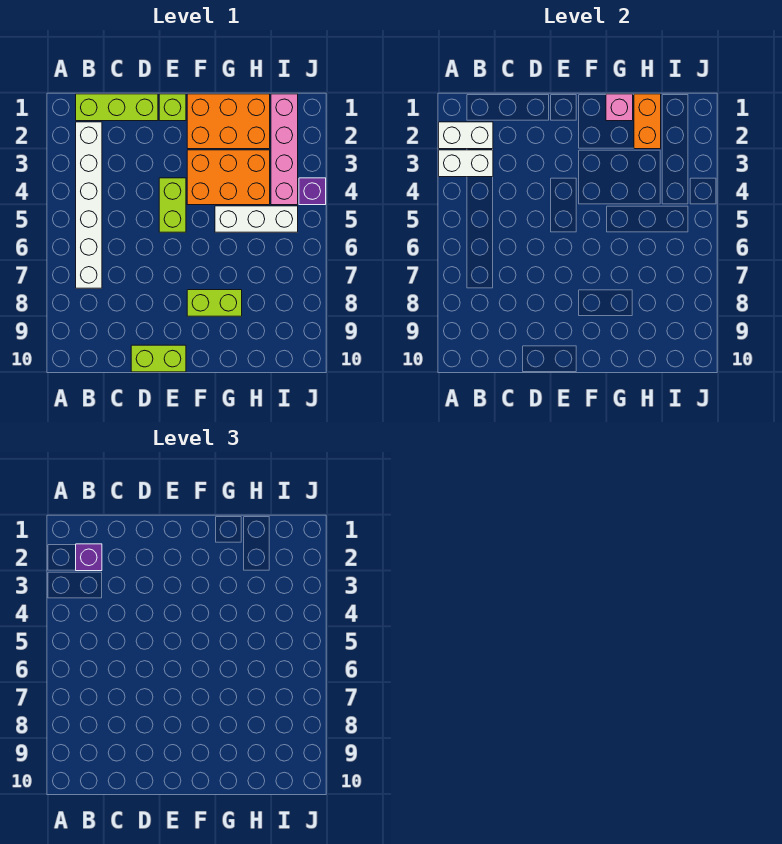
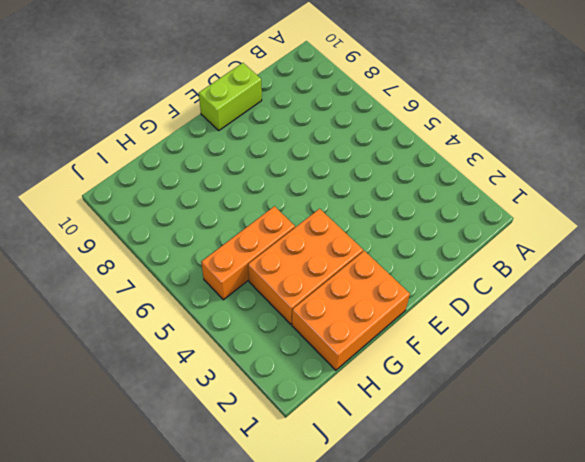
orange 1x3 brick [201,206,295,300] -> white 1x3 brick [215,206,298,232]
none -> lime 1x3 brick [76,94,158,121]
none -> white 1x6 brick [76,122,102,288]
none -> lime 1x1 brick [159,94,186,121]

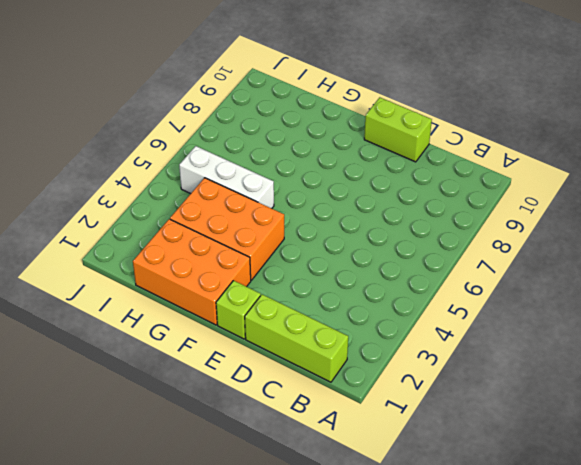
none -> white 1x6 brick [76,122,102,288]
none -> lime 1x2 brick [159,178,186,232]
none -> lime 1x2 brick [187,290,242,316]

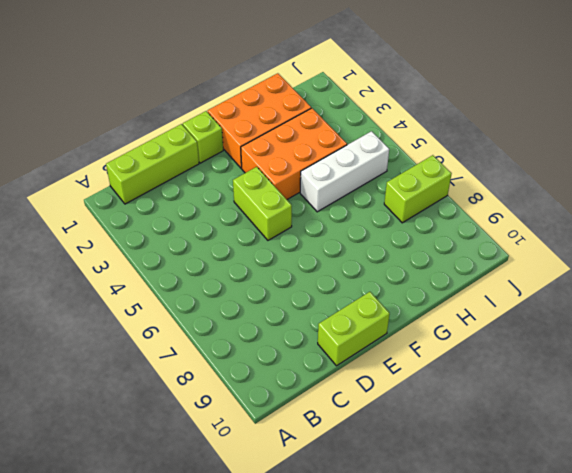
lime 1x2 brick [384,155,452,223] -> lime 1x2 brick moved to [187,290,242,316]
none -> white 1x6 brick [76,122,102,288]
none -> pink 1x4 brick [271,94,298,205]
none -> purple 1x1 brick [299,178,326,205]

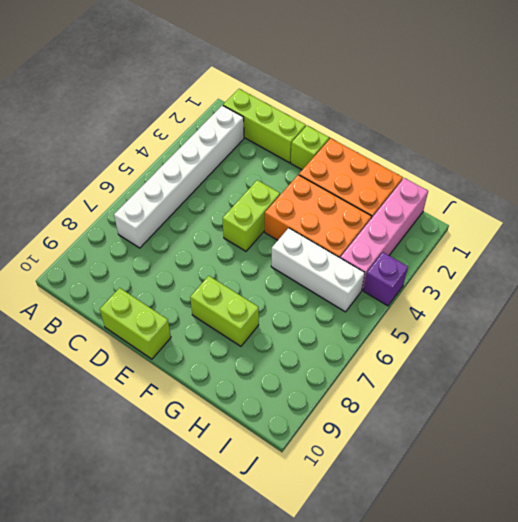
none -> white 1x2 brick [439,122,493,149]
none -> white 1x2 brick [439,150,493,177]
none -> pink 1x1 brick [606,94,633,121]

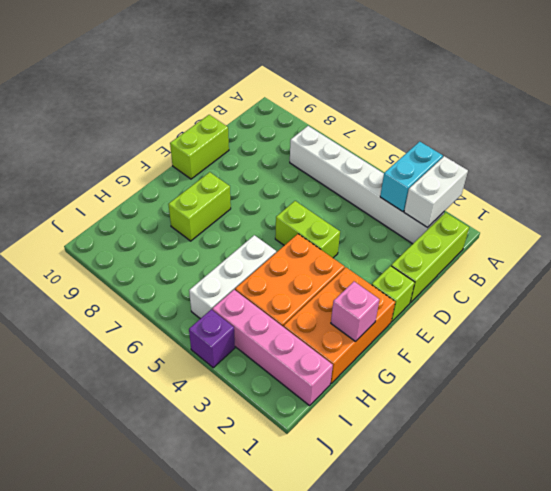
cyan 1x2 brick [380,142,443,212] -> white 1x2 brick [439,150,493,177]
none -> orange 1x2 brick [634,94,661,149]
none -> purple 1x1 brick [76,544,102,571]

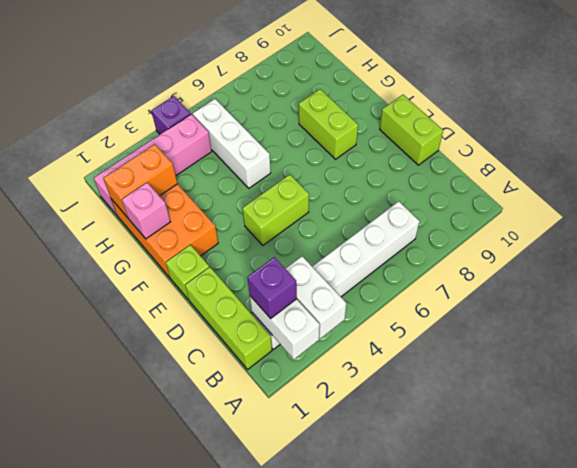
none -> orange 2x3 brick [187,150,270,205]

